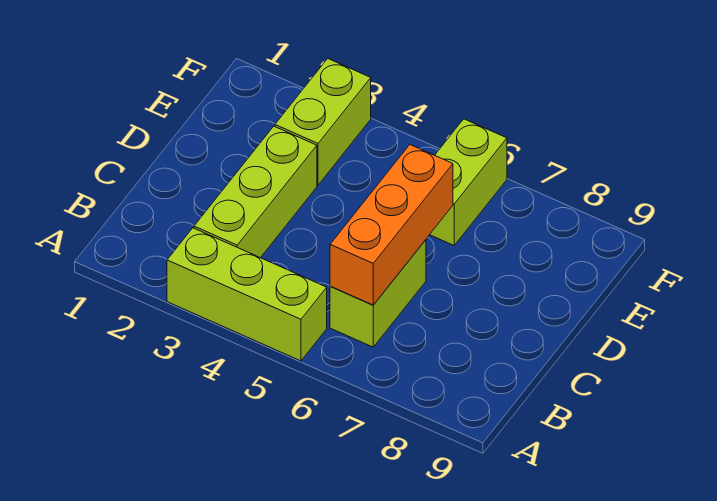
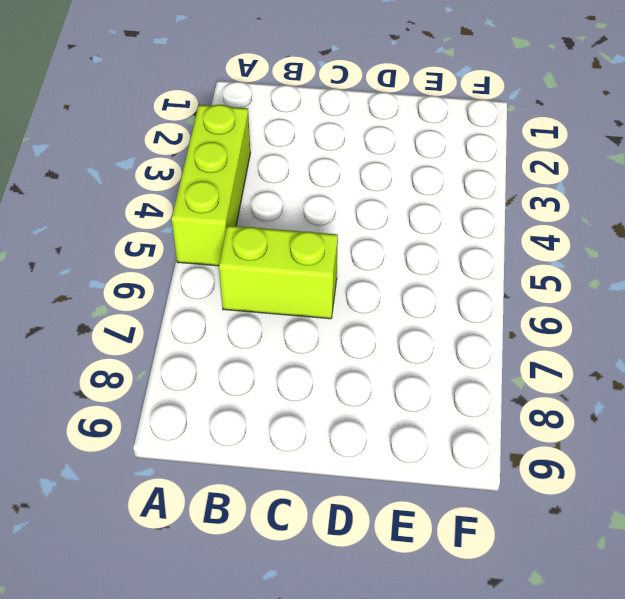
none -> lime 1x3 brick [194,126,317,258]
none -> lime 1x2 brick [275,59,371,185]

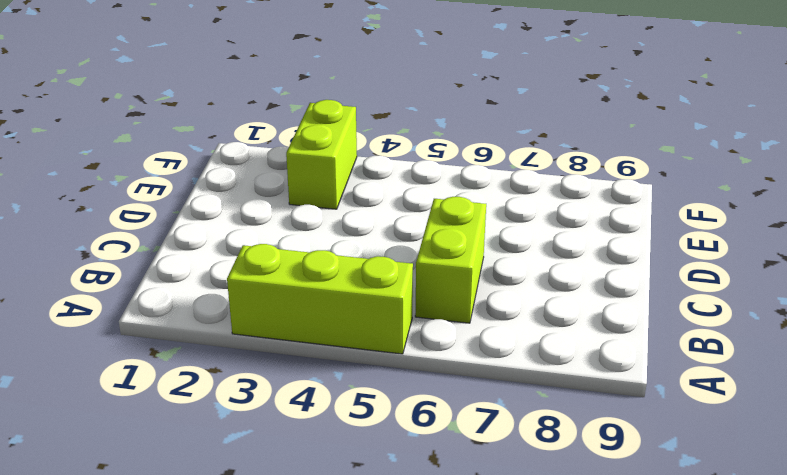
none -> lime 1x3 brick [194,126,317,258]
none -> lime 1x2 brick [430,119,507,245]

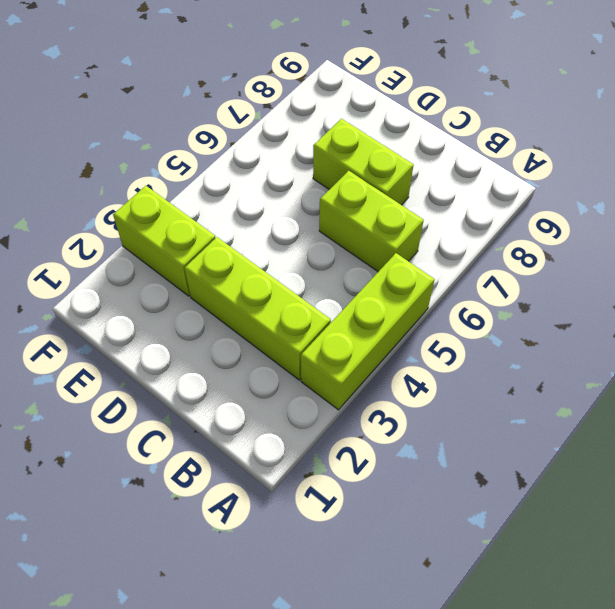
lime 1x2 brick [313,119,413,205] -> lime 1x2 brick moved to [430,119,507,245]
none -> orange 1x3 brick [330,145,453,305]

